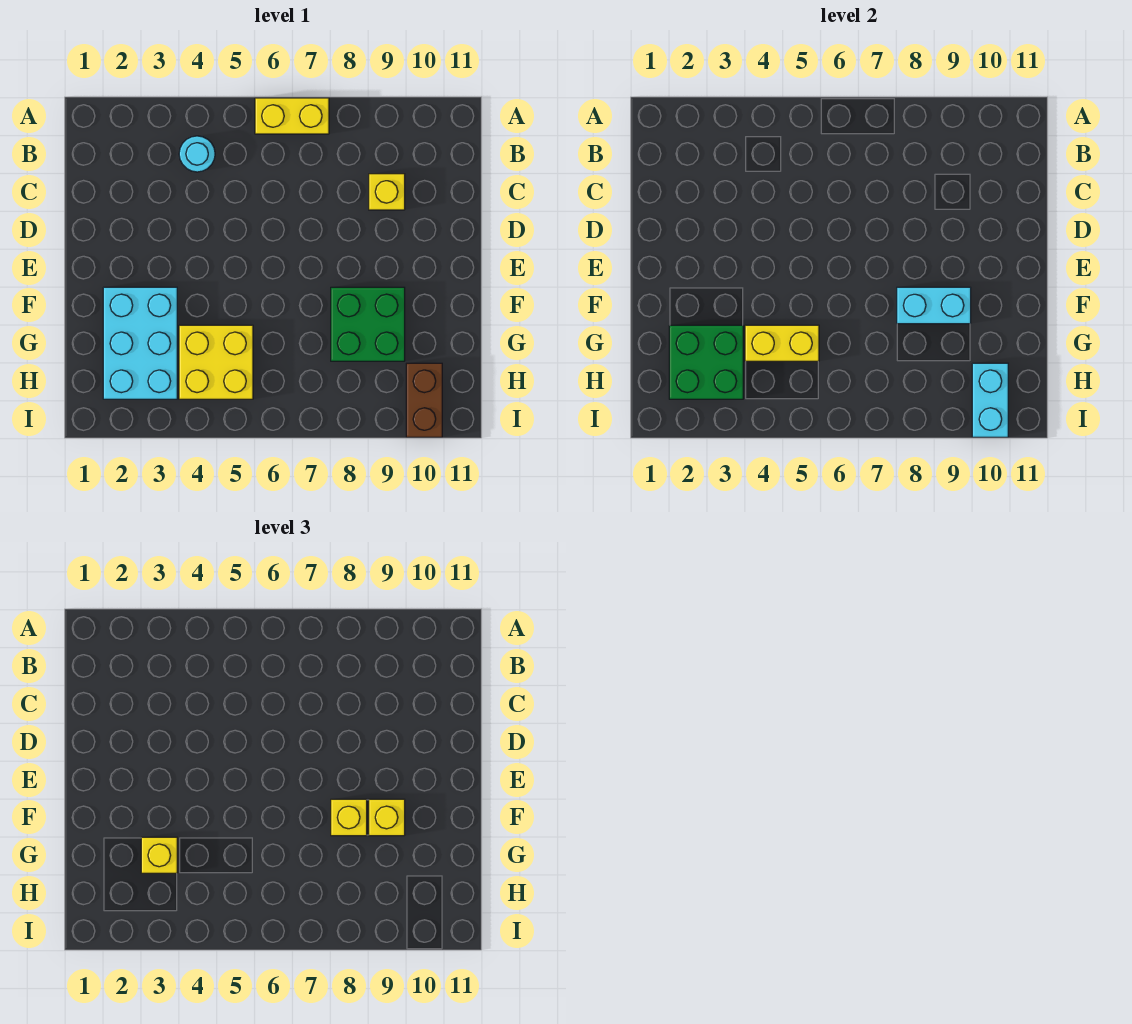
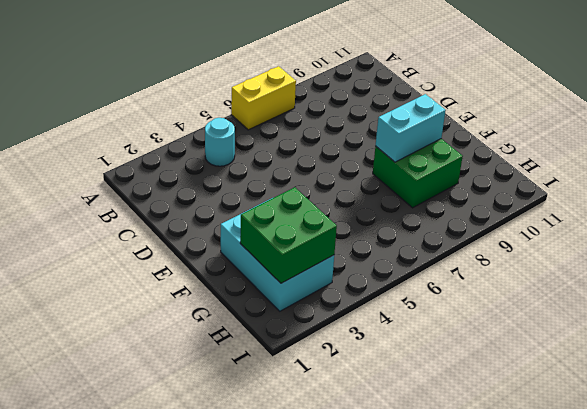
none -> yellow 1x1 brick [369,174,405,210]
none -> yellow 2x2 brick [179,325,253,399]
none -> brown 1x2 brick [406,363,442,437]

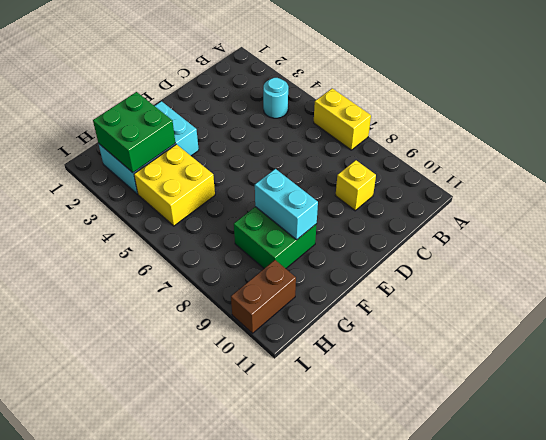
none -> yellow 1x2 brick [745,325,819,361]
none -> cyan 1x2 brick [972,363,1008,437]
none -> yellow 1x1 brick [331,799,367,836]

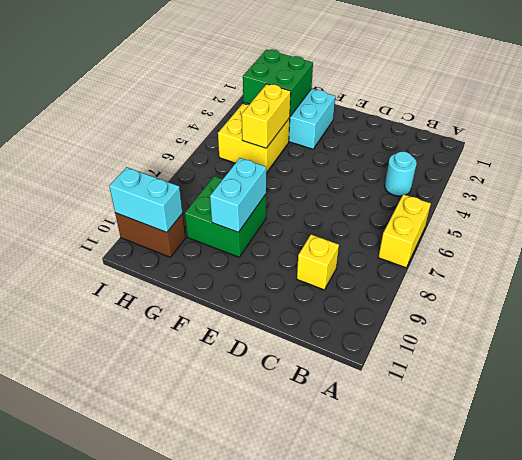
none -> yellow 1x1 brick [331,799,367,836]
none -> yellow 1x1 brick [369,799,405,836]
none -> yellow 1x1 brick [141,837,177,873]

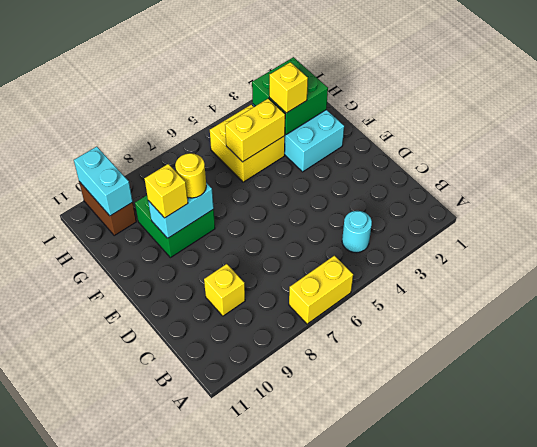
yellow 1x1 round brick [175,153,206,198] -> yellow 1x1 brick [331,799,367,836]

